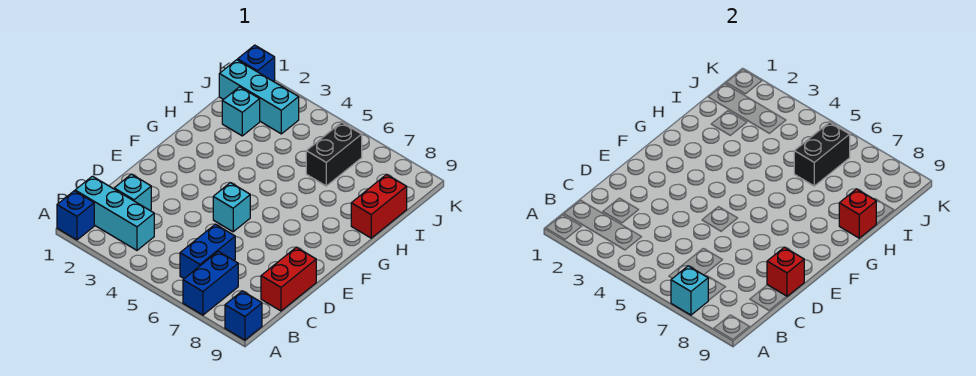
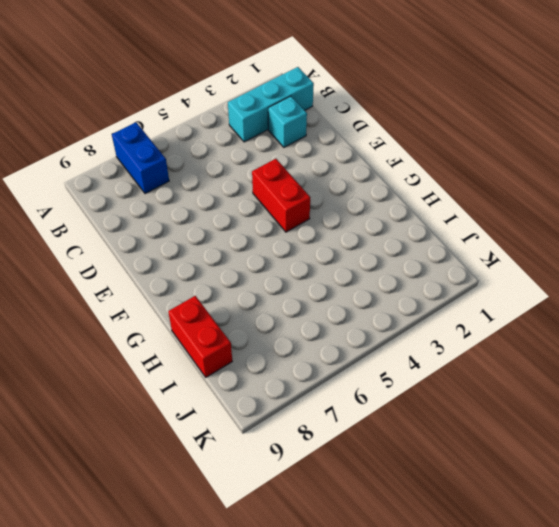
red 1x2 brick [252,159,310,232] -> red 1x2 brick moved to [261,247,316,311]
none -> blue 1x1 brick [57,191,94,240]
none -> blue 1x1 brick [225,291,262,340]
none -> blue 1x2 brick [180,224,235,279]

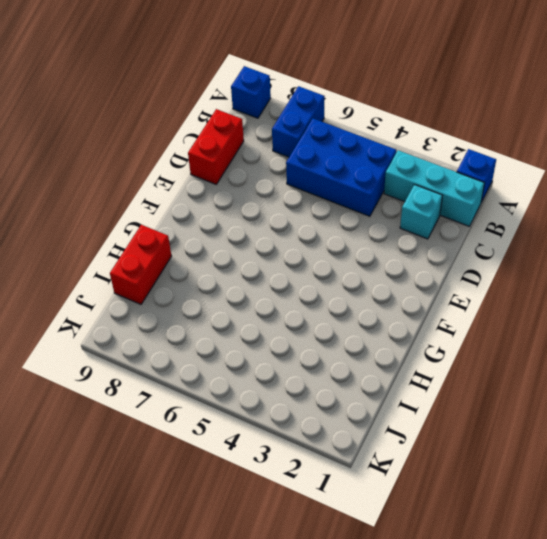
blue 2x3 brick [286,119,396,216] -> blue 1x2 brick [180,224,235,279]
none -> cyan 1x1 brick [213,183,250,232]
none -> cyan 1x1 brick [222,87,260,136]
none -> black 1x2 brick [306,122,362,186]

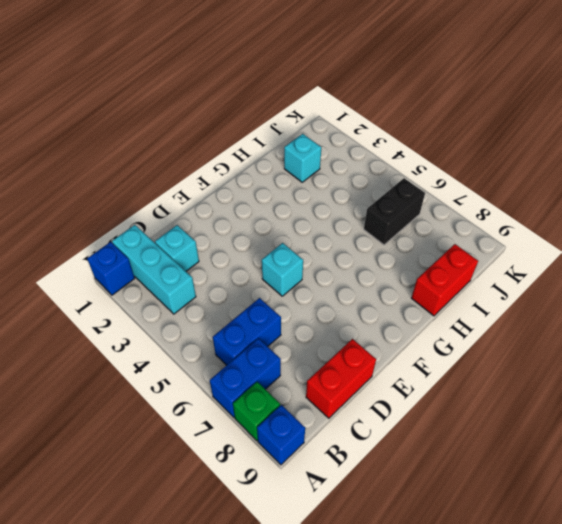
green 1x1 brick [233,382,280,441] -> none
none -> cyan 1x3 brick [219,60,299,134]
none -> blue 1x1 brick [238,45,275,82]
none -> cyan 1x1 brick [671,266,708,315]

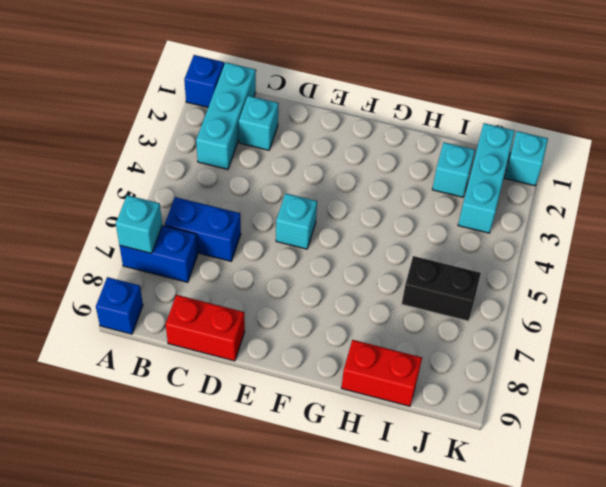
cyan 1x1 brick [505,131,548,186] -> blue 1x1 brick [238,45,275,82]
none -> red 1x1 brick [767,247,804,296]
none -> red 1x1 brick [839,189,876,238]
none -> black 1x2 brick [794,122,850,186]

